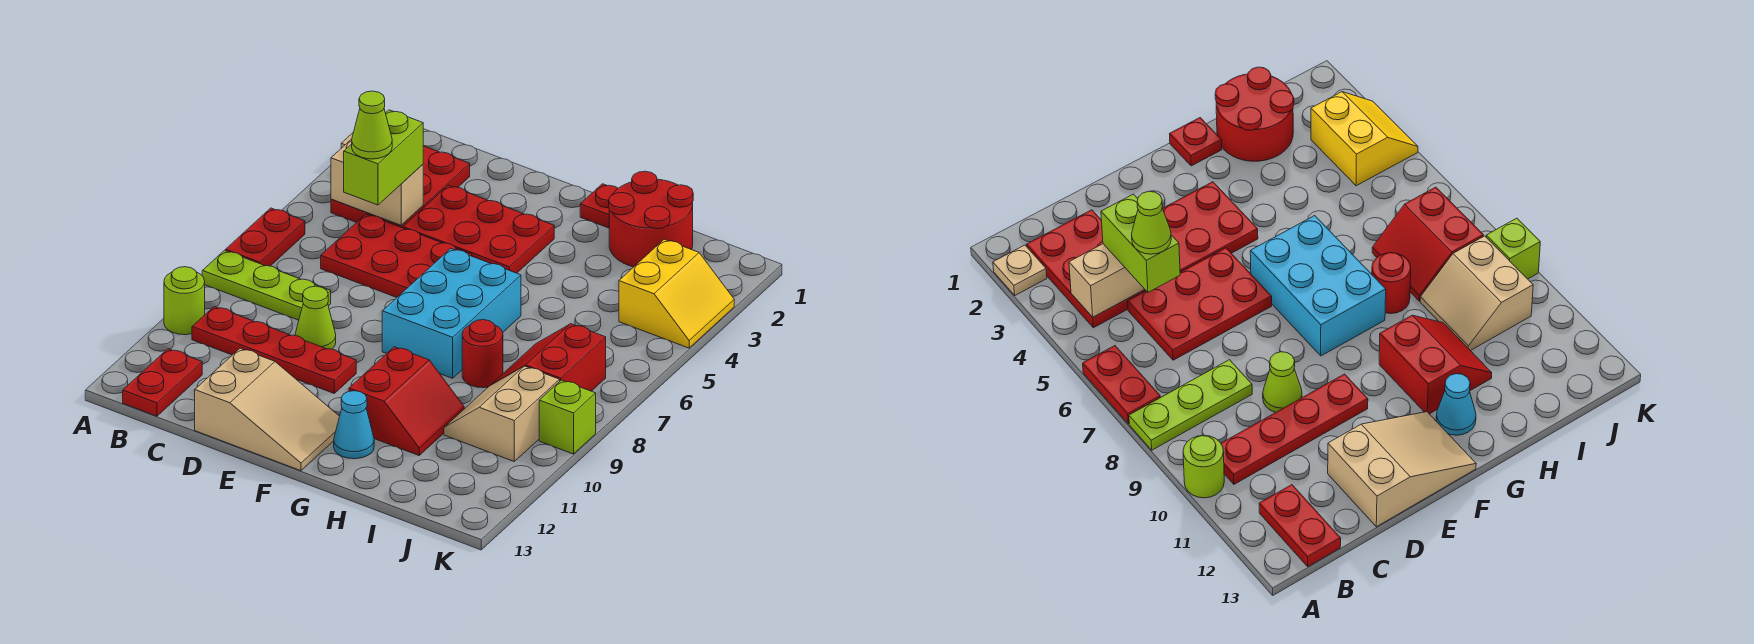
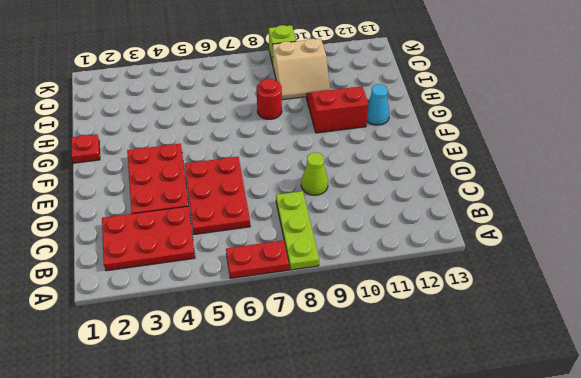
none -> tan 1x1 plate [993,245,1047,295]
none -> lime 1x1 round brick [164,267,205,335]
none -> red 1x4 plate [192,306,356,393]

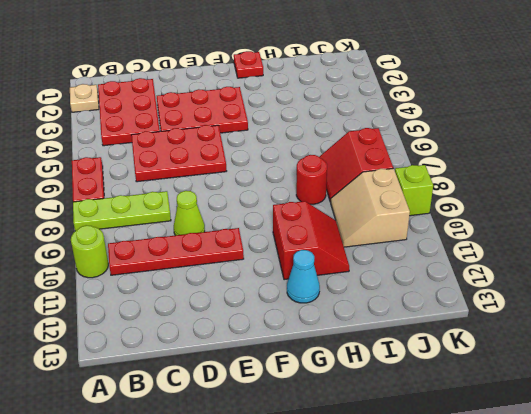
none -> red 1x2 plate [123,349,202,416]
none -> tan 2x3 slope [195,348,340,471]
none -> cyan 2x3 brick [382,249,521,378]

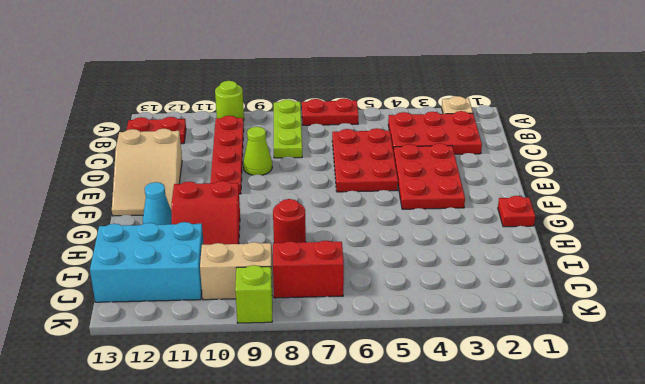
cyan 2x3 brick [90,222,204,302] -> cyan 2x3 brick moved to [382,249,521,378]
none -> red 2x2 round brick [609,171,693,267]
none -> yellow 2x2 slope [619,239,734,348]
none -> tan 1x2 brick [331,139,423,225]

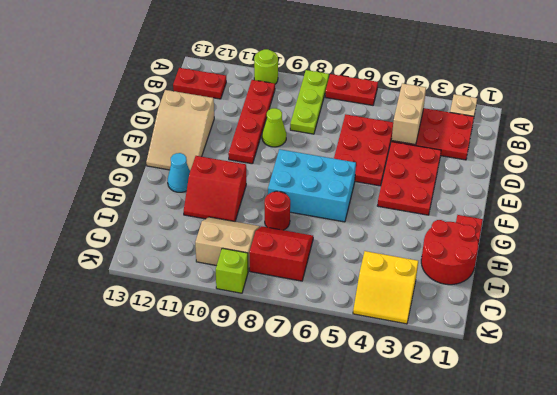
none -> lime 1x2 brick [344,110,423,205]
none -> lime 1x1 cone [352,91,392,159]

